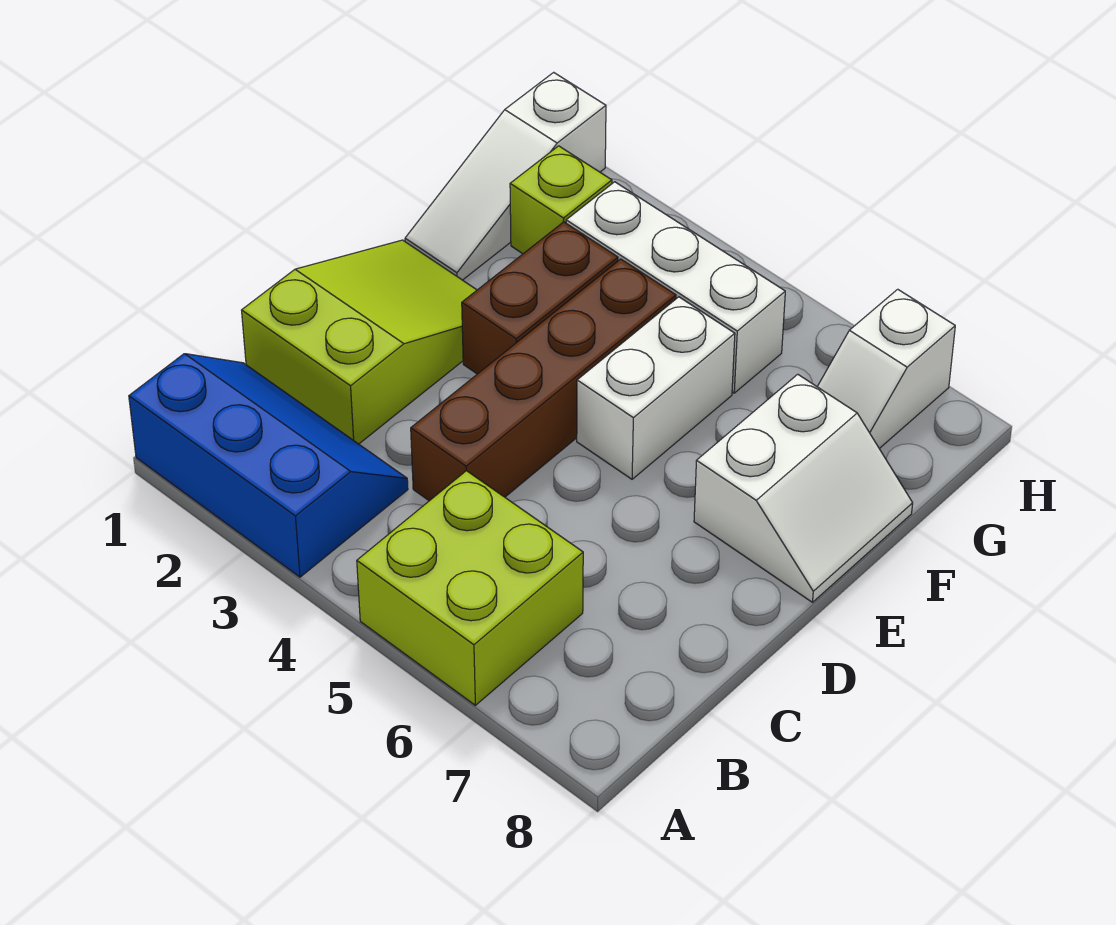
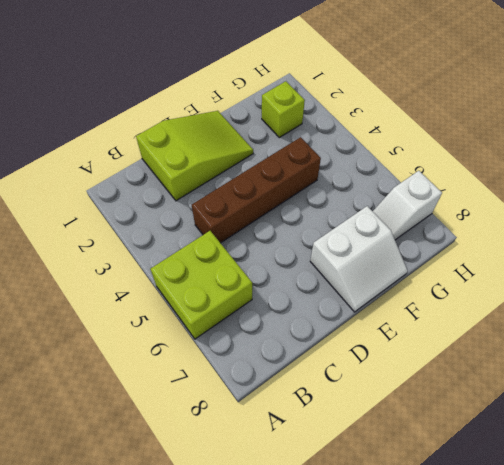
none -> blue 2x3 slope [129,354,408,577]
none -> brown 1x2 brick [462,222,618,374]

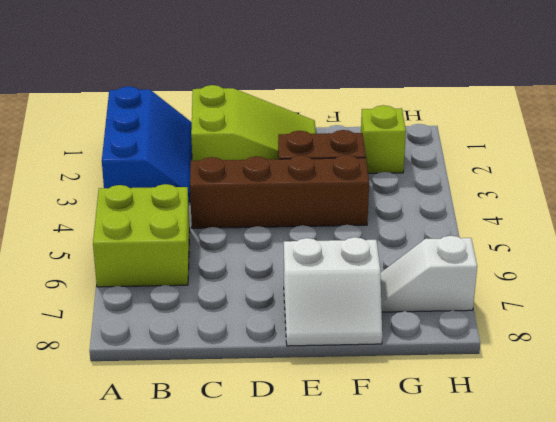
none -> white 1x2 brick [577,297,735,479]
none -> white 1x3 slope [405,72,606,280]

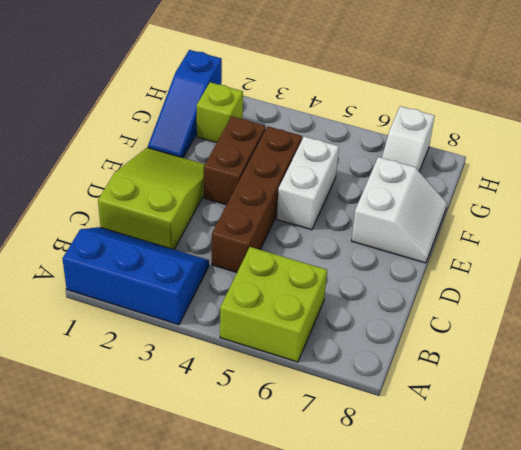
blue 1x3 slope [148,50,222,158] -> white 1x3 slope [405,72,606,280]
none -> white 1x3 brick [566,182,785,393]

